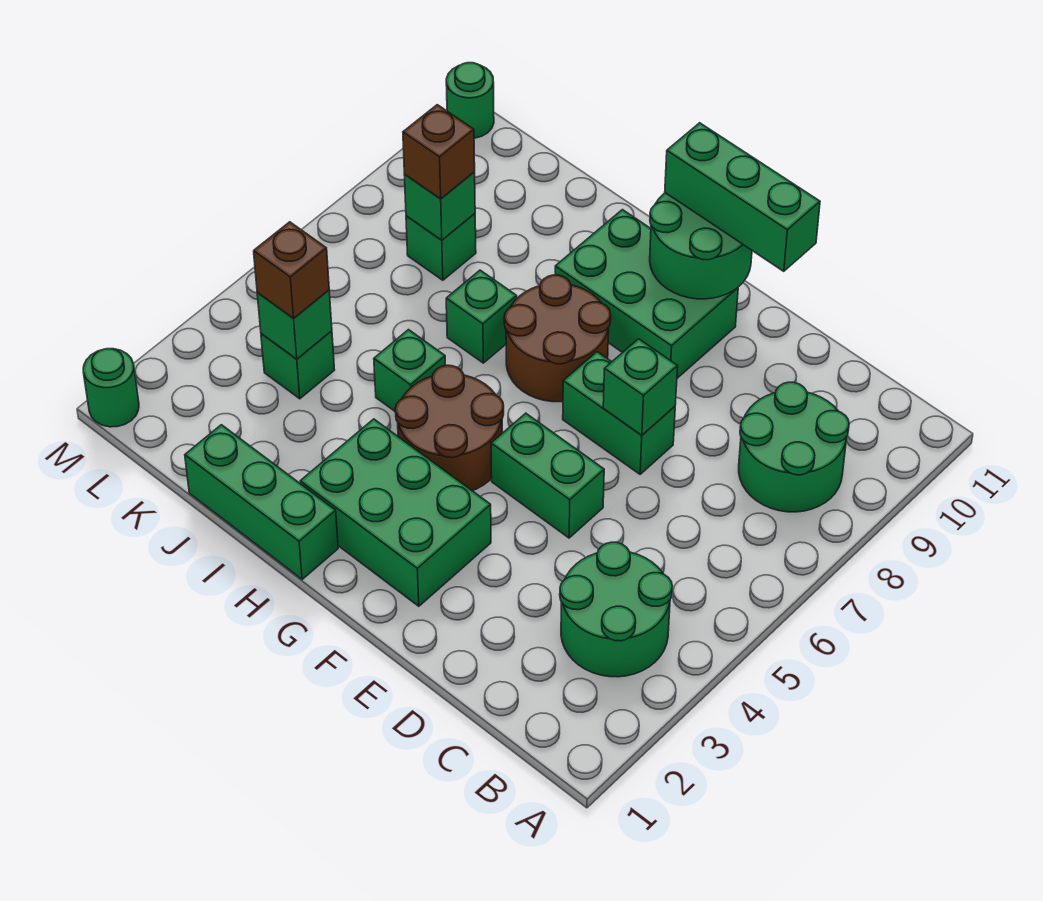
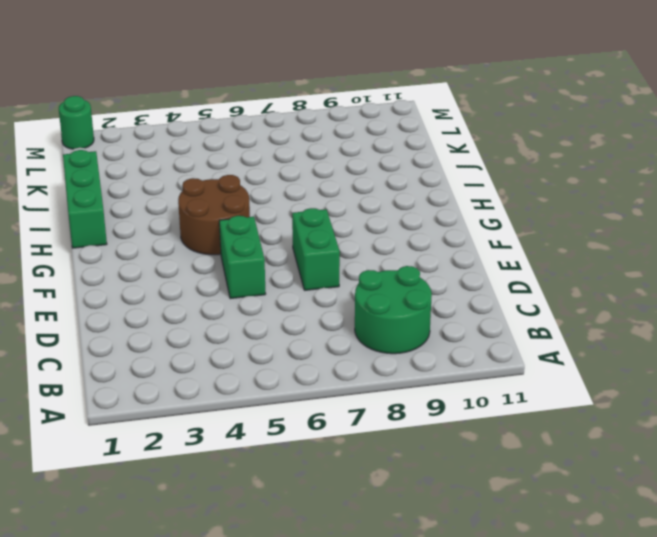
none -> green 2x2 round brick [560,542,672,677]
none -> green 2x3 brick [300,419,491,606]
none -> green 2x3 brick [555,210,738,378]

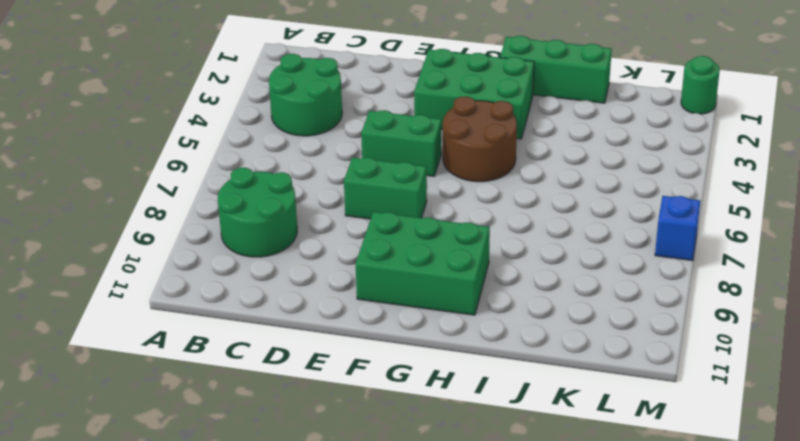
blue 1x1 brick [655,196,700,261] -> none
none -> brown 2x2 round brick [504,275,611,402]
none -> green 1x1 brick [374,330,446,411]
none -> green 1x1 brick [446,270,517,363]

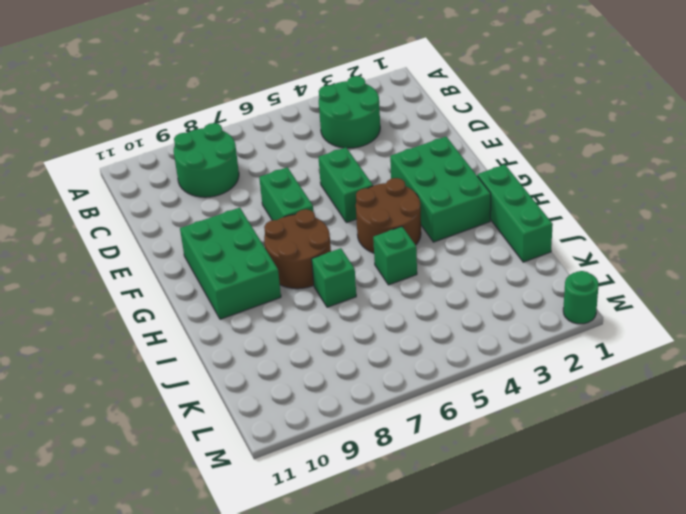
none -> green 1x1 brick [261,331,335,399]
none -> green 1x1 brick [406,214,476,280]
none -> green 1x1 round brick [446,63,494,138]

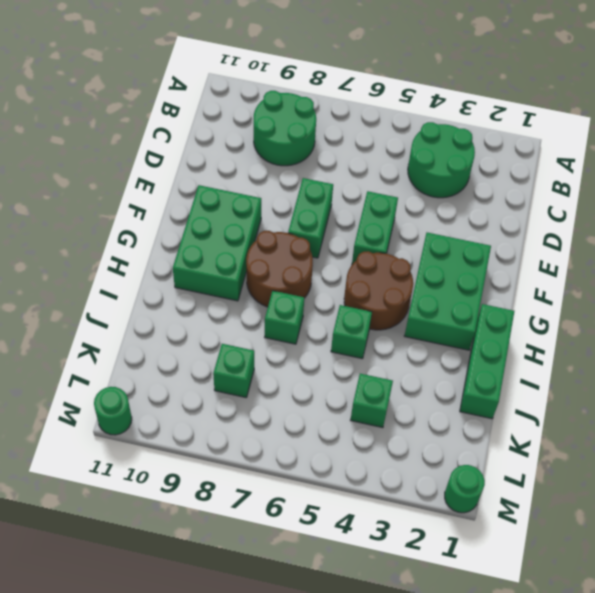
none -> green 1x1 brick [603,339,678,435]
none -> green 2x2 round brick [650,193,752,299]
none -> green 1x1 brick [257,290,332,359]

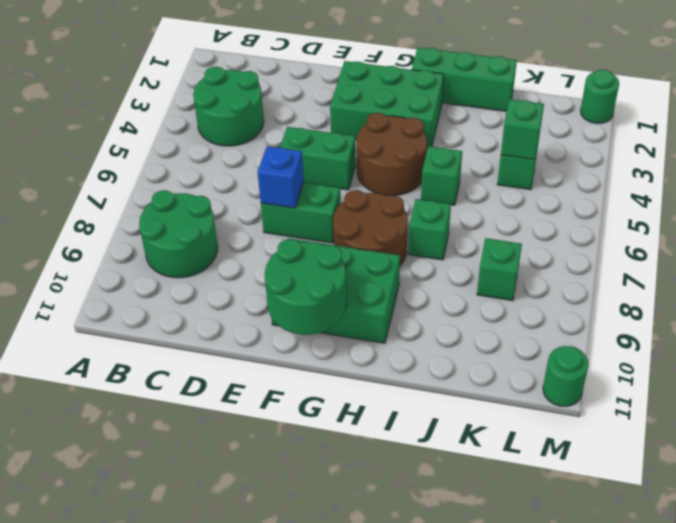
blue 1x1 brick [258,146,304,208] -> green 1x1 brick [603,339,678,435]
none -> green 1x1 brick [404,172,475,240]
none -> green 1x3 brick [665,123,820,271]
none -> brown 1x1 brick [254,222,329,318]

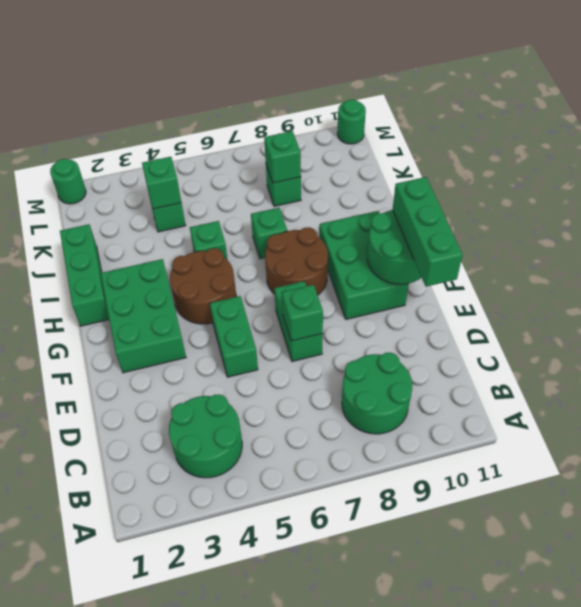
none -> brown 1x1 brick [254,222,329,318]
none -> brown 1x1 brick [403,105,475,199]

